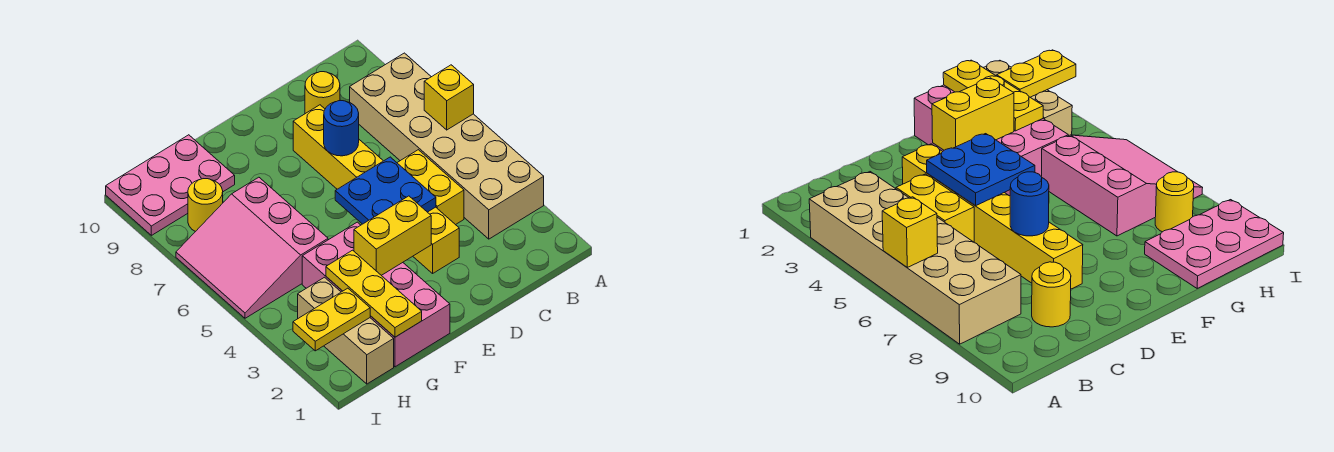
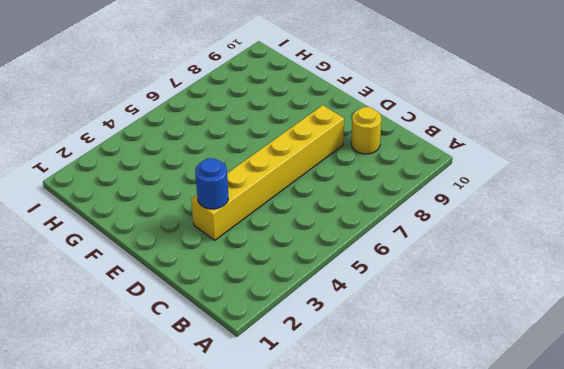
blue 1x1 round brick [195,158,228,209] -> blue 1x1 round brick moved to [324,101,359,156]
none -> tan 2x6 brick [350,53,544,239]
none -> yellow 1x2 brick [397,150,464,225]
none -> pink 2x4 brick [302,222,450,367]

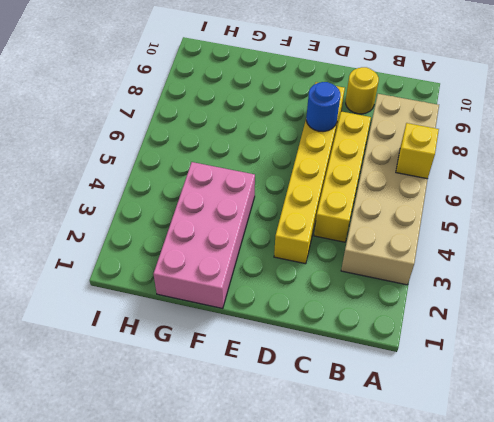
yellow 1x4 brick [314,111,371,242] -> yellow 1x2 brick [397,150,464,225]
none -> pink 3x3 slope [176,177,328,318]
none -> pink 2x3 plate [106,135,235,235]
none -> tan 1x3 brick [298,277,394,384]

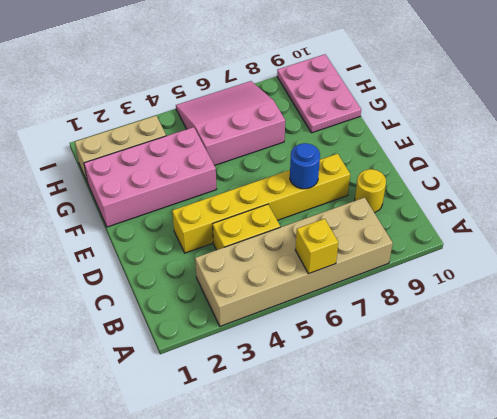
none -> yellow 1x1 round brick [188,179,223,232]
none -> blue 2x2 plate [335,157,436,224]
none -> yellow 1x2 brick [354,196,431,275]

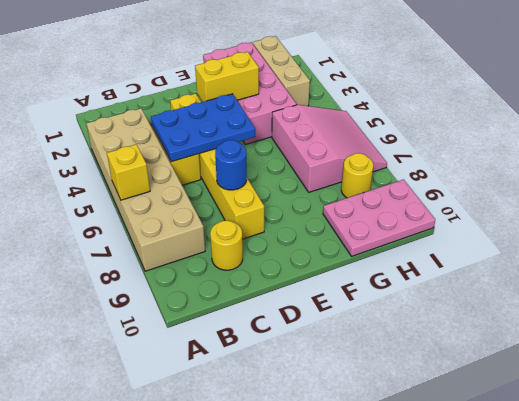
blue 2x3 plate [151,94,255,162] -> blue 2x2 plate [335,157,436,224]
none -> yellow 1x3 plate [326,250,422,337]
none -> yellow 1x2 plate [293,288,370,351]

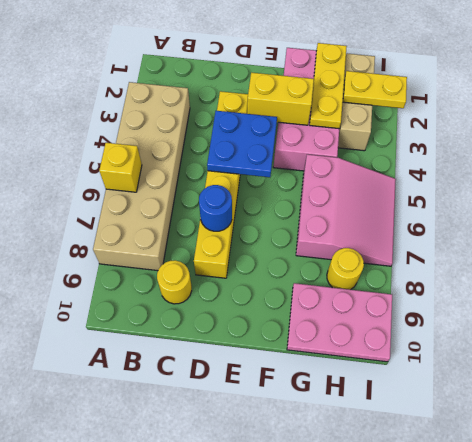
none -> yellow 1x2 brick [397,150,464,225]

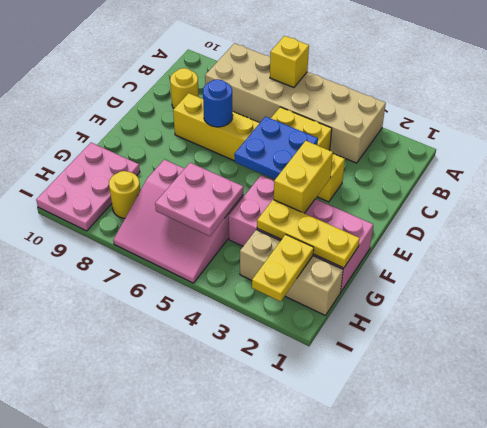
pink 2x2 plate [155,163,243,236] -> none

